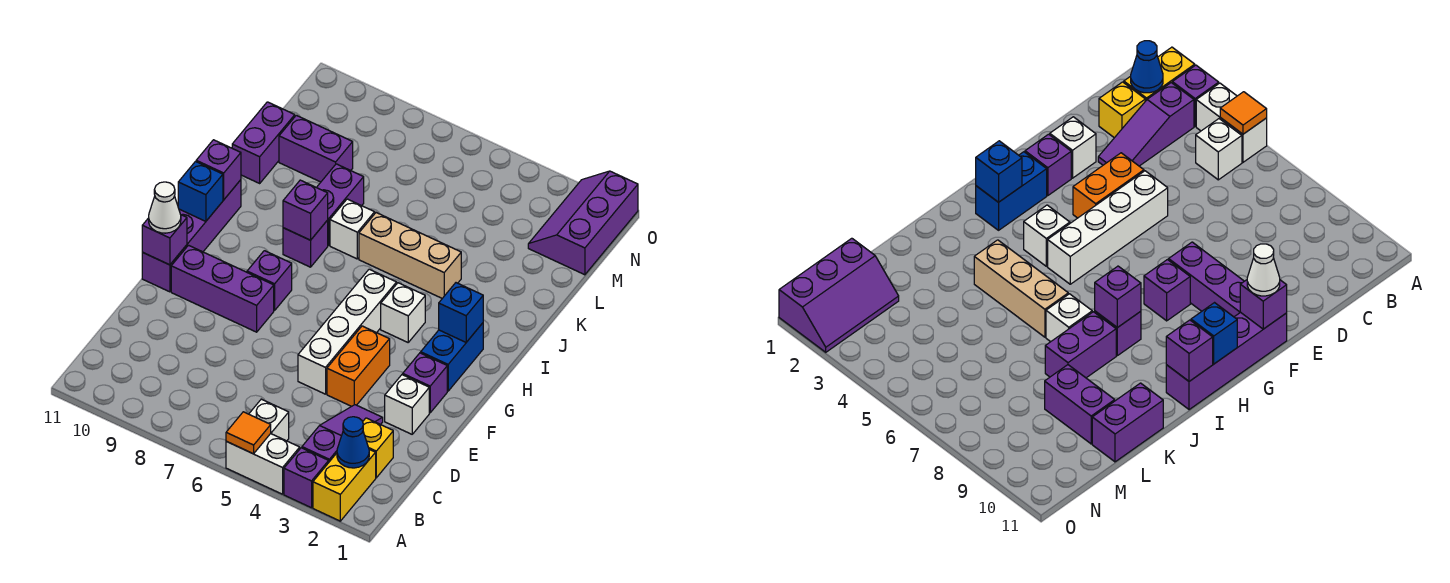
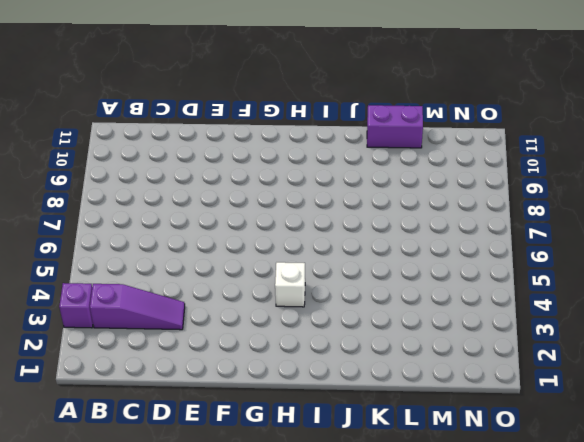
none -> yellow 1x2 brick [313,449,376,521]
none -> white 1x2 brick [226,434,300,494]
none -> white 1x1 brick [249,399,289,441]
none -> yellow 1x1 brick [363,418,393,478]

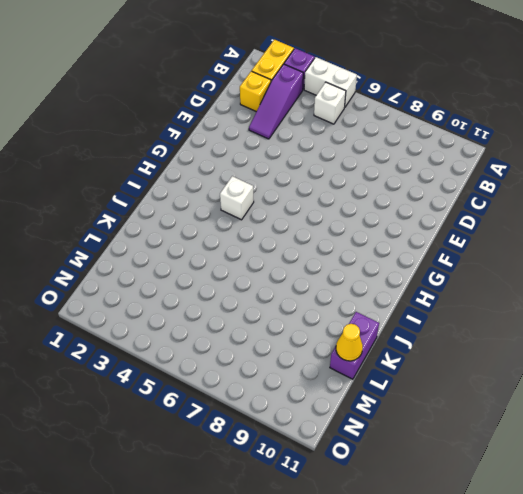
yellow 1x1 cone [336,324,363,361] -> none
none -> white 1x1 brick [385,375,429,434]
none -> orange 1x2 brick [327,326,390,406]
none -> white 1x4 brick [298,269,397,394]
none -> purple 1x1 brick [403,353,447,413]

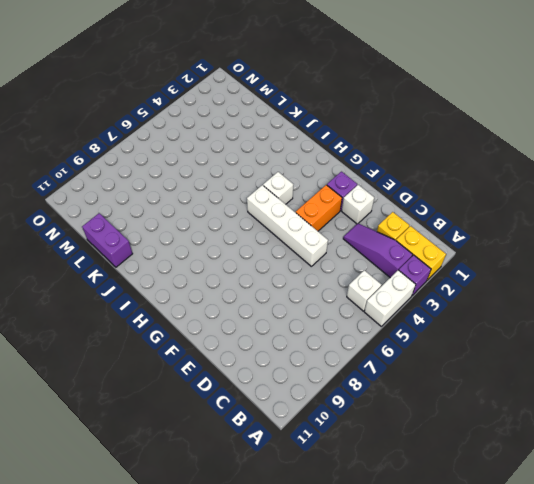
orange 1x2 brick [296,185,342,231] -> orange 1x2 brick turned to [327,326,390,406]
none -> purple 1x3 brick [171,245,274,332]
none -> purple 1x4 brick [142,180,241,292]
none -> blue 1x2 brick [421,323,483,391]
none -> purple 1x1 brick [247,251,292,310]

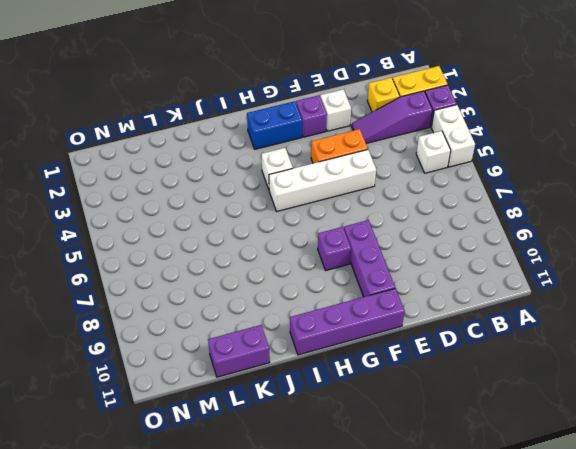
none -> purple 1x1 brick [283,220,328,267]
none -> tan 1x3 brick [359,213,461,298]
none -> white 1x1 brick [330,199,375,259]
none -> purple 1x2 brick [317,164,364,246]

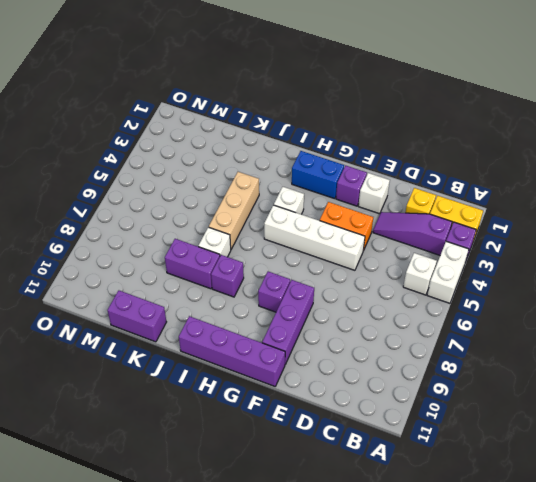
none -> purple 1x2 brick [279,115,353,182]
none -> purple 2x3 slope [528,171,638,275]
none -> orange 1x1 tile [226,412,271,454]
none -> blue 1x1 cone [337,417,369,468]

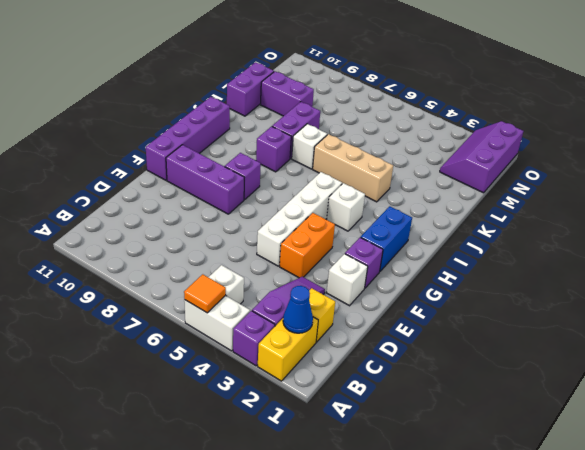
none -> purple 1x1 brick [142,215,187,265]
none -> blue 1x1 brick [439,283,483,342]
none -> blue 1x1 brick [178,162,223,221]
none -> purple 1x1 brick [283,180,328,240]

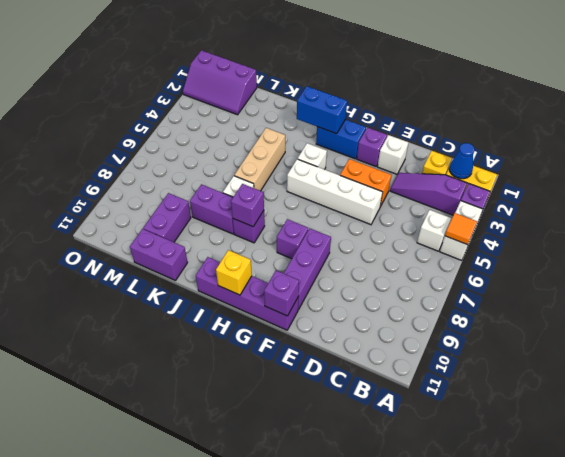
blue 1x2 brick [297,86,347,134] -> blue 1x1 brick [439,283,483,342]
yellow 1x1 brick [216,250,252,295] -> blue 1x1 brick [178,162,223,221]
none -> purple 1x1 brick [196,140,241,200]
none -> white 1x1 cone [149,182,181,233]

